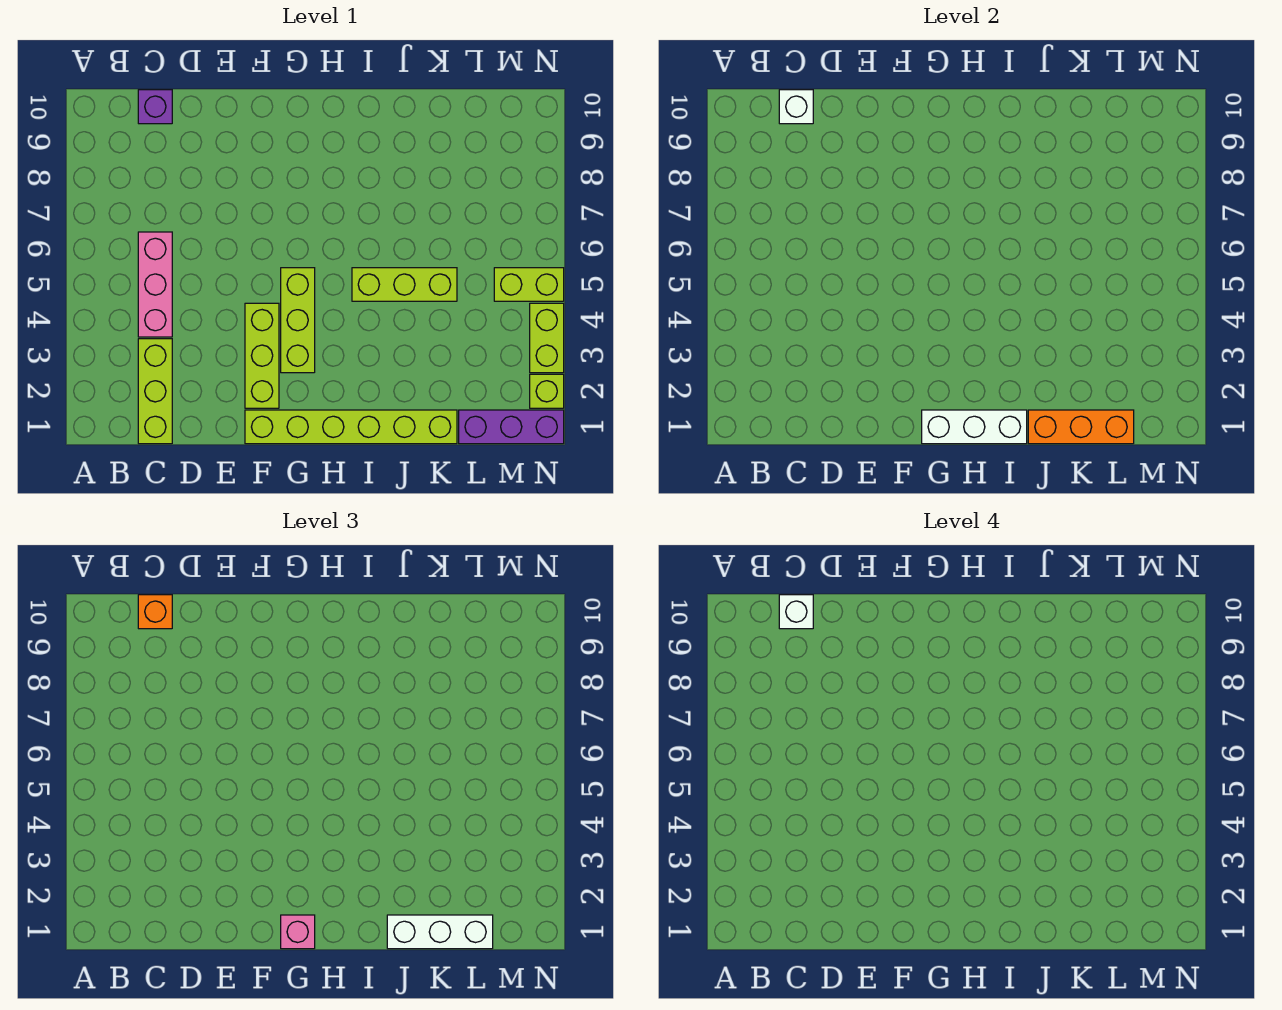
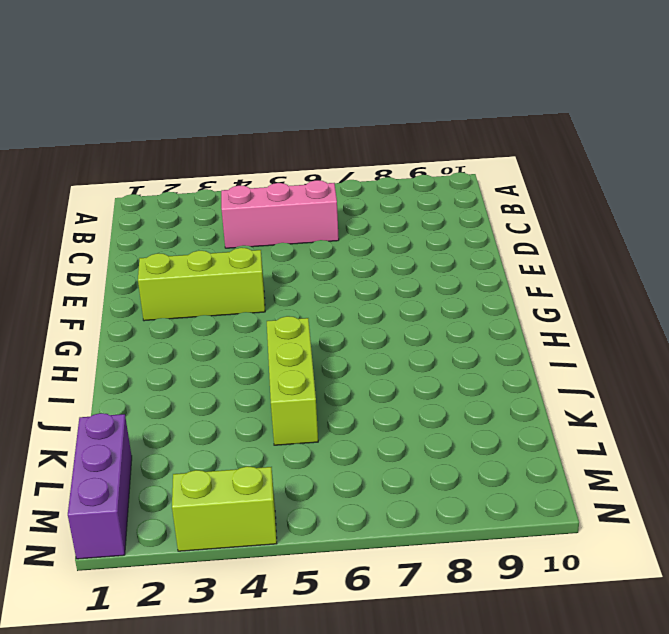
none -> lime 1x3 brick [138,339,172,444]
none -> purple 1x1 brick [138,90,172,124]
none -> lime 1x6 brick [245,410,457,444]

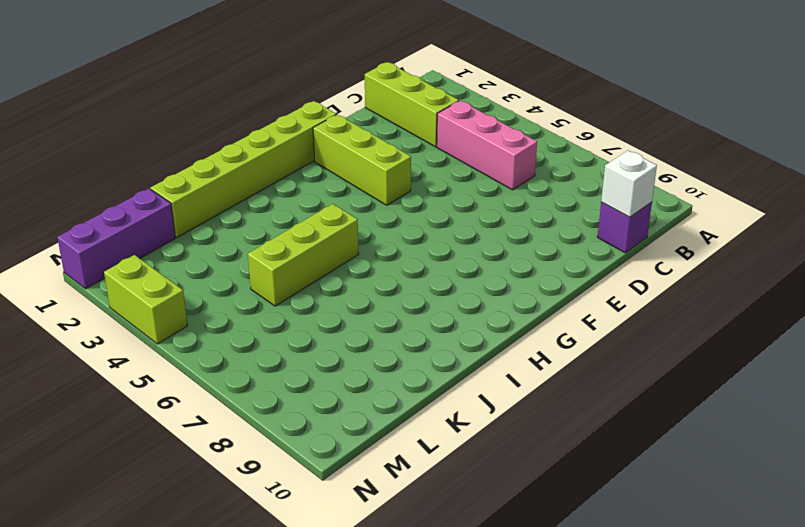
none -> lime 1x3 brick [281,268,315,373]
none -> lime 1x2 brick [494,268,564,301]
none -> lime 1x1 brick [530,374,564,408]

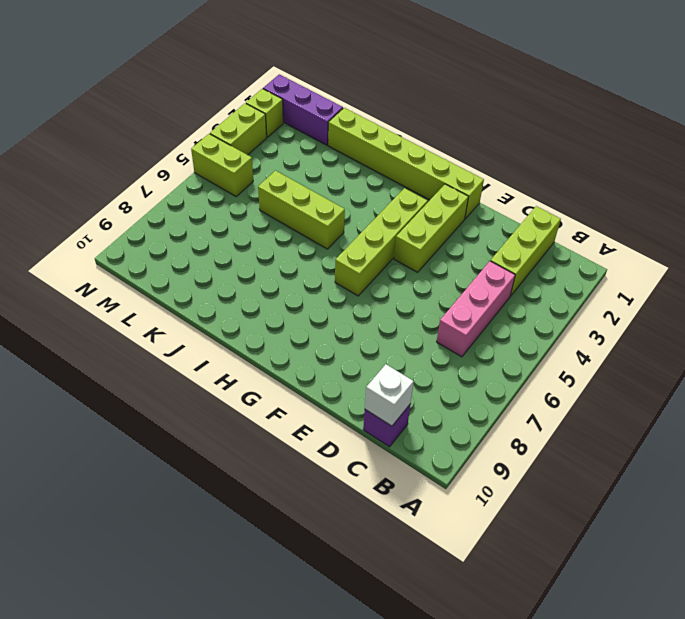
lime 1x4 brick [335,188,428,296] -> lime 1x3 brick [281,268,315,373]
none -> white 1x3 brick [922,410,1027,444]
none -> orange 1x3 brick [1028,410,1134,444]
none -> orange 1x1 brick [138,595,172,629]

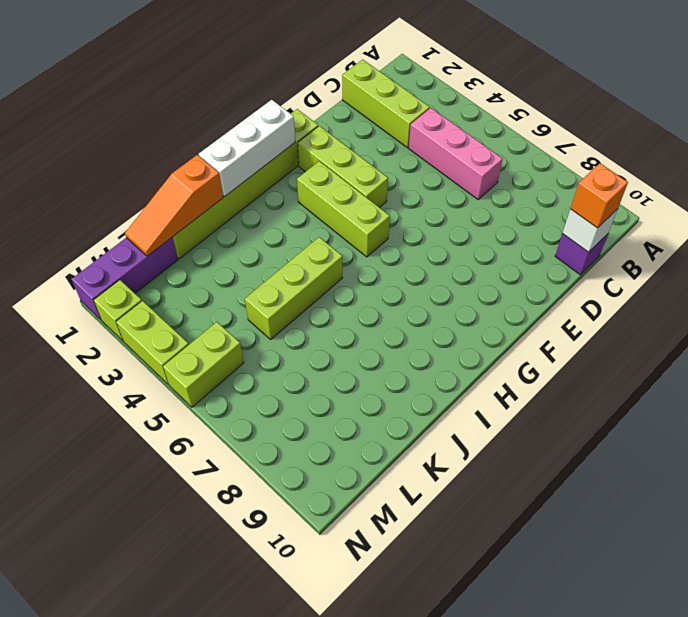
orange 1x3 slope [125,155,223,256] -> orange 1x3 brick [1028,410,1134,444]
none -> pink 1x1 brick [281,915,315,949]
none -> white 1x3 brick [387,915,493,949]
none -> white 1x1 brick [779,595,813,629]

